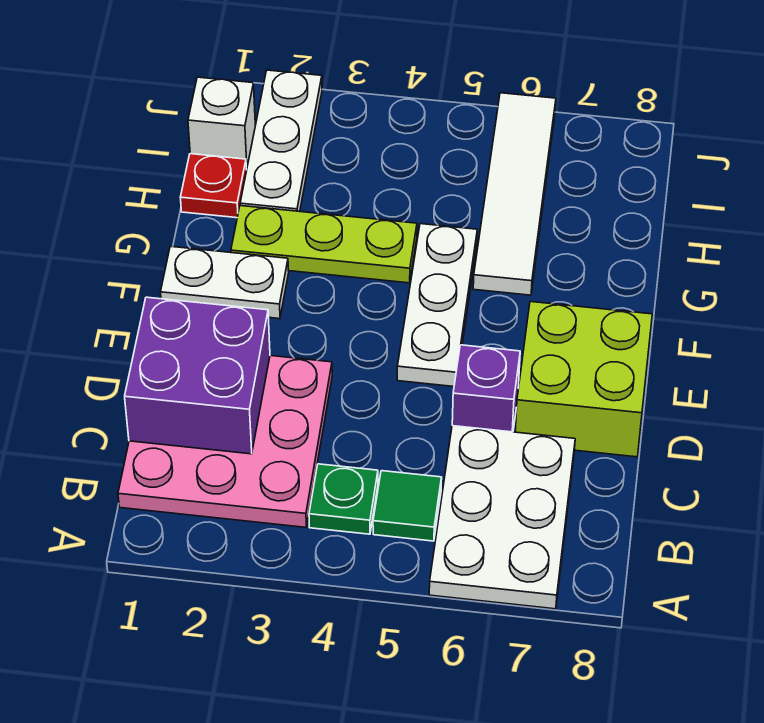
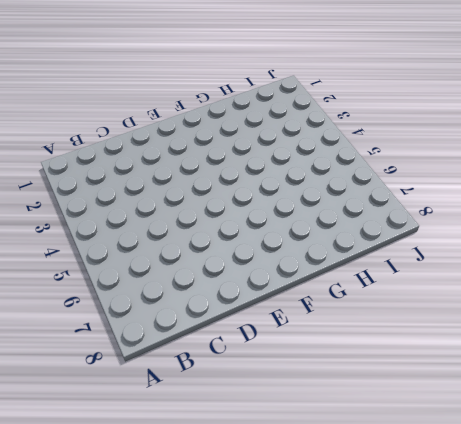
none -> white 2x3 plate [429,426,575,609]
none -> pink 3x3 plate [118,356,332,527]
none -> green 1x1 plate [309,464,378,534]

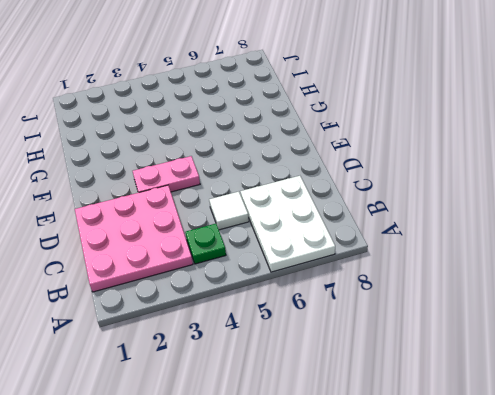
white 1x1 tile [209,192,249,230] -> none
pink 1x2 plate [133,156,200,193] -> none
none -> green 1x1 tile [373,471,442,541]
none -> purple 1x1 brick [452,345,520,432]
none -> lime 2x2 brick [515,302,652,457]

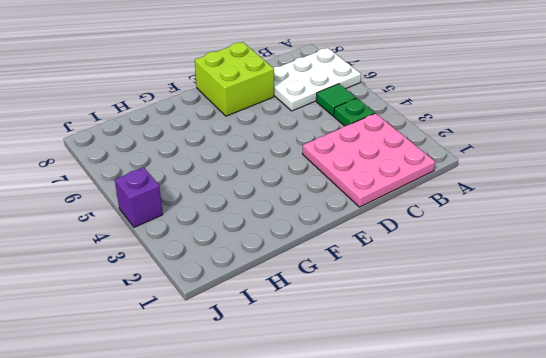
purple 1x1 brick [115,167,163,227] -> purple 1x1 brick moved to [452,345,520,432]
none -> white 1x3 plate [397,224,477,387]
none -> white 1x2 plate [161,246,289,319]
none -> lime 1x3 plate [231,206,417,283]

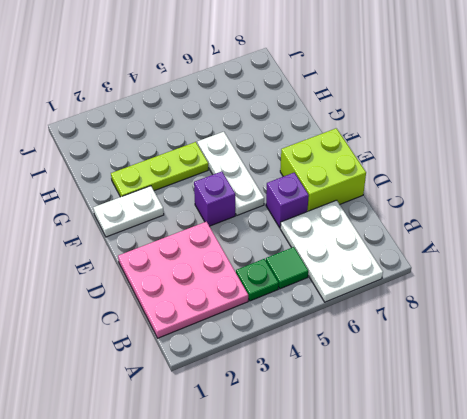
purple 1x1 brick [194,171,235,226] -> none
none -> white 1x4 tile [473,93,556,295]
none -> red 1x1 plate [180,154,247,218]
none -> white 1x3 plate [240,70,322,212]

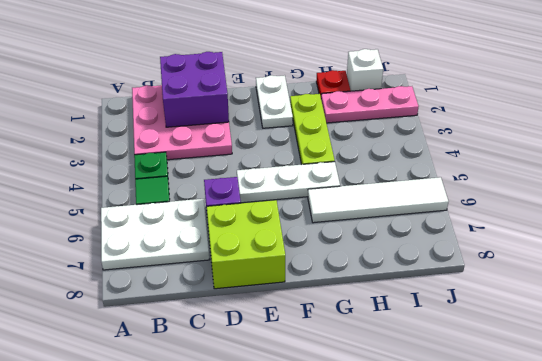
pink 1x3 plate [321,86,419,123] -> white 1x3 plate [240,70,322,212]

